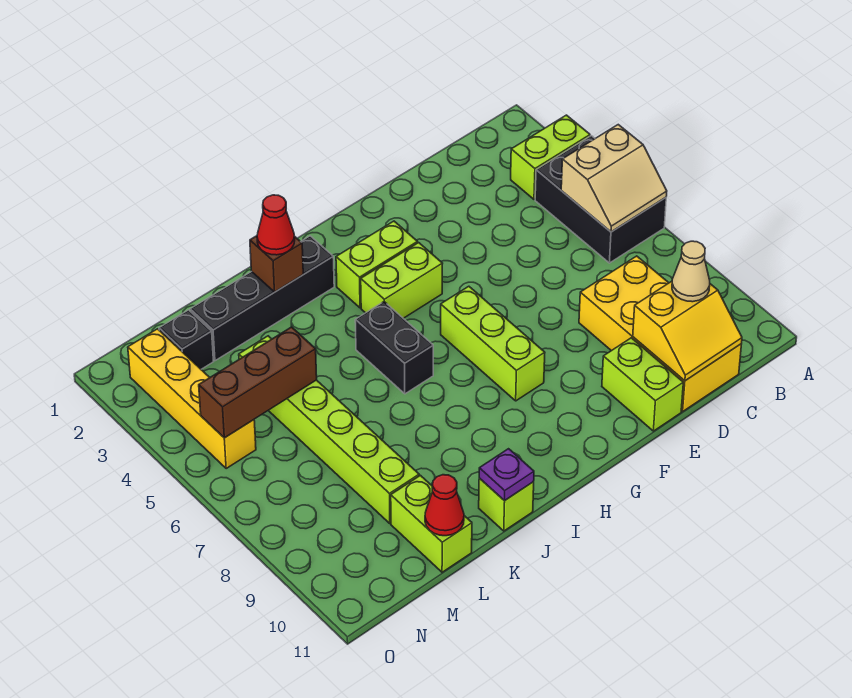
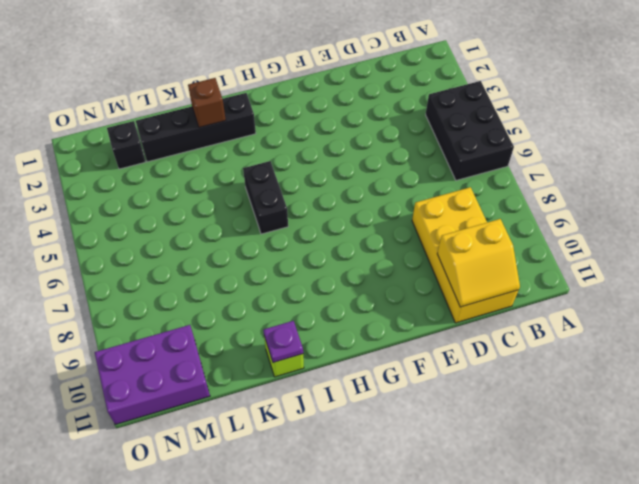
purple 2x3 brick [95,325,210,425] -> none
none -> lime 1x2 brick [511,115,590,199]
none -> lime 1x2 brick [602,338,683,431]
none -> lime 1x2 brick [336,221,418,308]

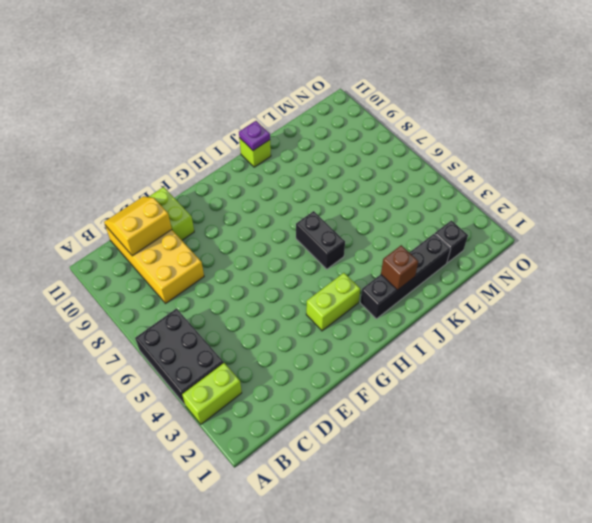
none -> lime 1x2 brick [361,243,443,318]
none -> lime 1x3 brick [441,286,545,401]
none -> lime 1x6 brick [239,336,419,523]

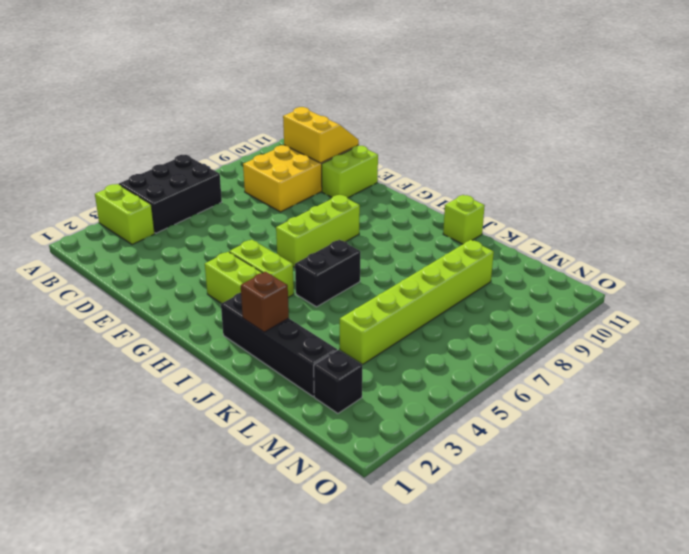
none -> lime 1x2 brick [391,475,472,572]
none -> yellow 1x4 brick [128,329,256,468]
none -> tan 2x2 slope [561,125,667,232]

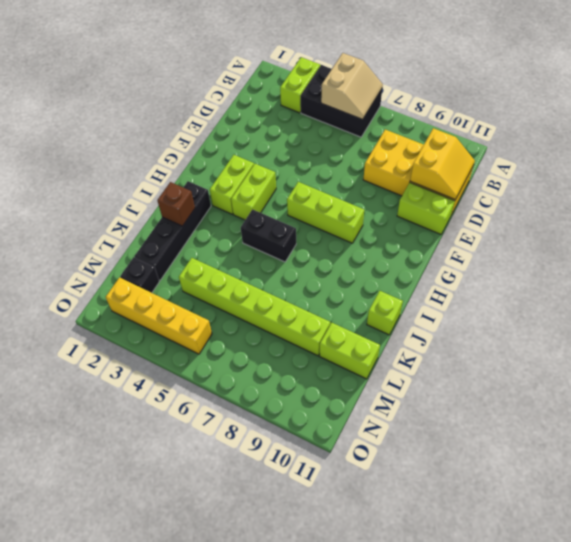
none -> purple 1x1 plate [479,449,534,501]
none -> brown 1x3 brick [199,327,317,438]
none -> red 1x1 cone [425,475,464,536]

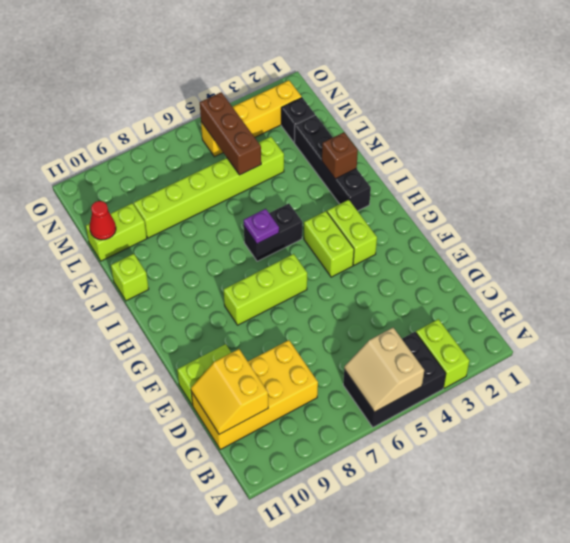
purple 1x1 plate [244,209,279,244] -> purple 1x1 plate moved to [479,449,534,501]
none -> tan 1x1 cone [672,241,710,302]
none -> red 1x1 cone [257,195,295,255]

